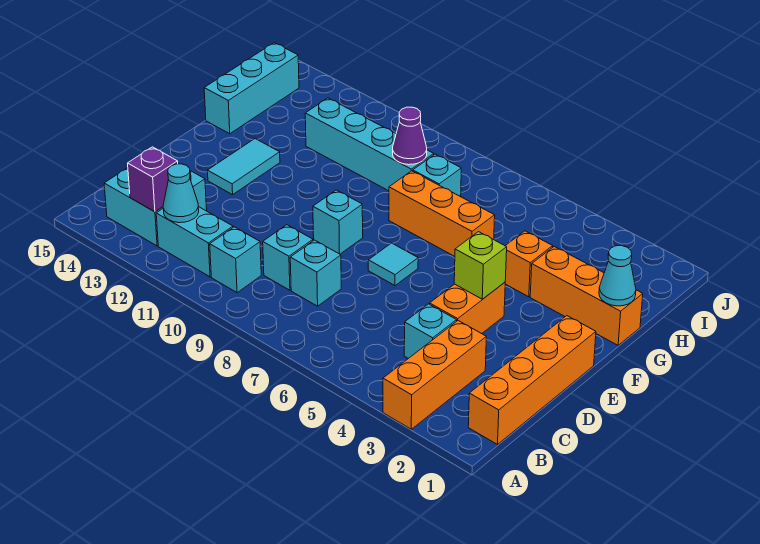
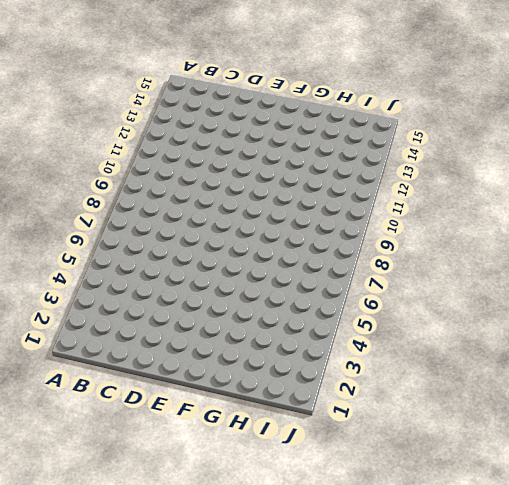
none -> orange 1x3 brick [383,321,486,429]
none -> orange 1x4 brick [468,316,596,445]
none -> cyan 1x1 brick [210,227,261,293]

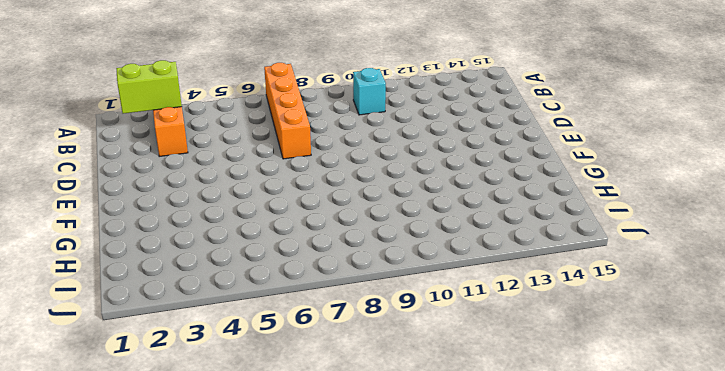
orange 1x4 brick [264,63,311,159] -> orange 1x4 brick moved to [468,316,596,445]
lime 1x2 brick [116,60,182,114] -> none
none -> cyan 1x2 brick [156,207,233,277]
none -> cyan 2x2 brick [104,168,207,246]
none -> cyan 1x1 brick [404,304,457,359]

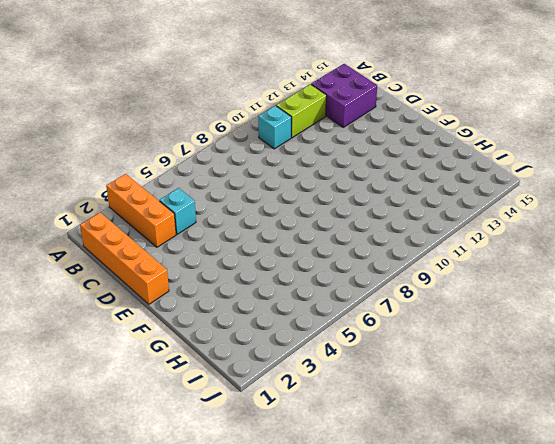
lime 1x2 brick [276,84,326,138] -> cyan 1x2 brick [156,207,233,277]
purple 2x2 brick [311,64,377,127] -> cyan 2x2 brick [104,168,207,246]
none -> cyan 1x1 brick [290,240,341,306]
none -> cyan 1x1 brick [263,225,313,290]
none -> orange 1x2 brick [430,282,505,334]

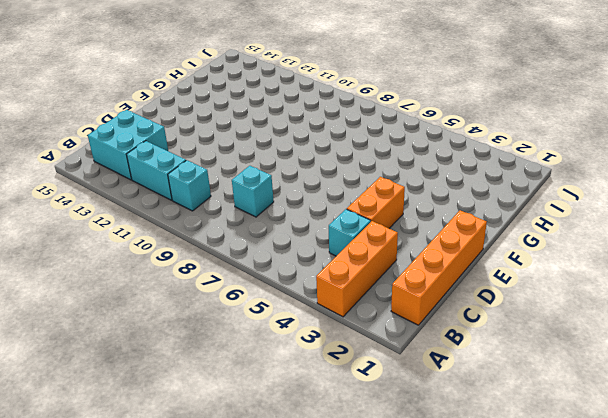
none -> cyan 1x1 brick [263,225,313,290]
none -> cyan 1x1 tile [368,243,418,286]
none -> cyan 1x1 brick [313,190,363,254]

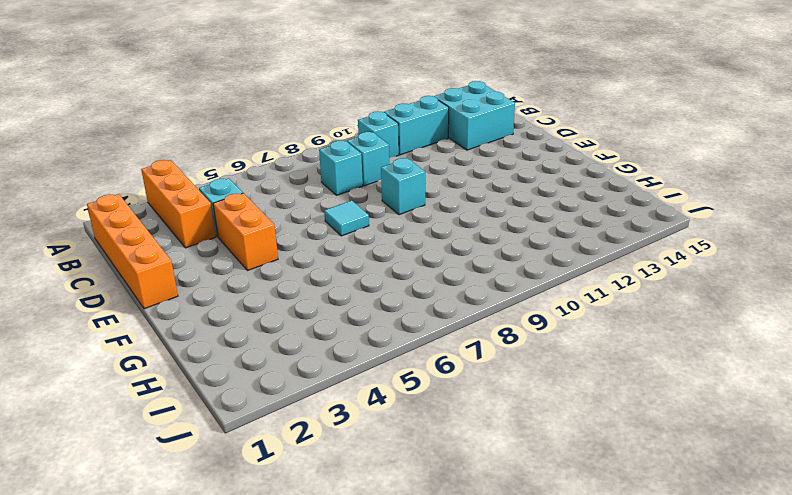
none -> cyan 1x2 tile [208,139,280,195]
none -> orange 1x3 brick [530,247,643,345]
none -> orange 1x1 brick [505,231,553,297]

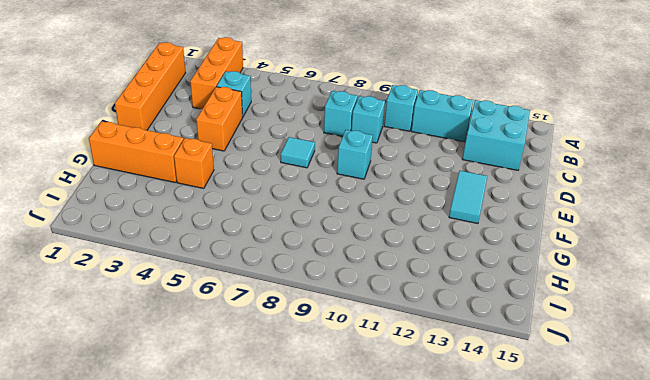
none -> orange 1x3 brick [389,171,495,256]
none -> cyan 1x3 brick [204,43,299,134]
none -> cyan 1x1 brick [413,154,461,197]

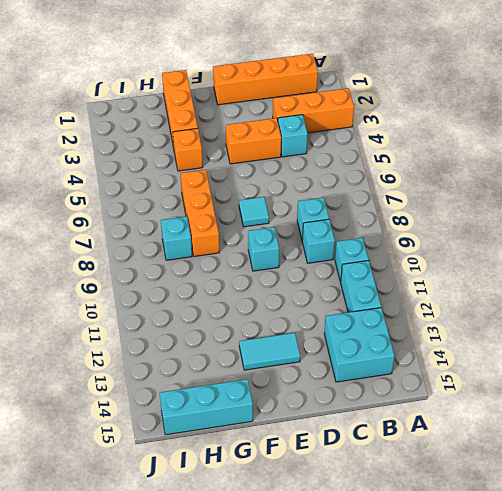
none -> cyan 1x4 brick [305,98,434,191]
none -> cyan 1x1 cone [163,164,199,223]
none -> purple 1x1 brick [128,147,178,212]

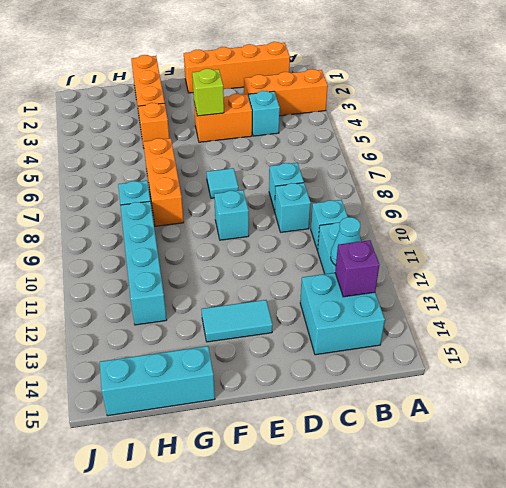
none -> cyan 1x1 cone [599,246,636,306]
none -> purple 1x1 cone [393,107,427,165]

